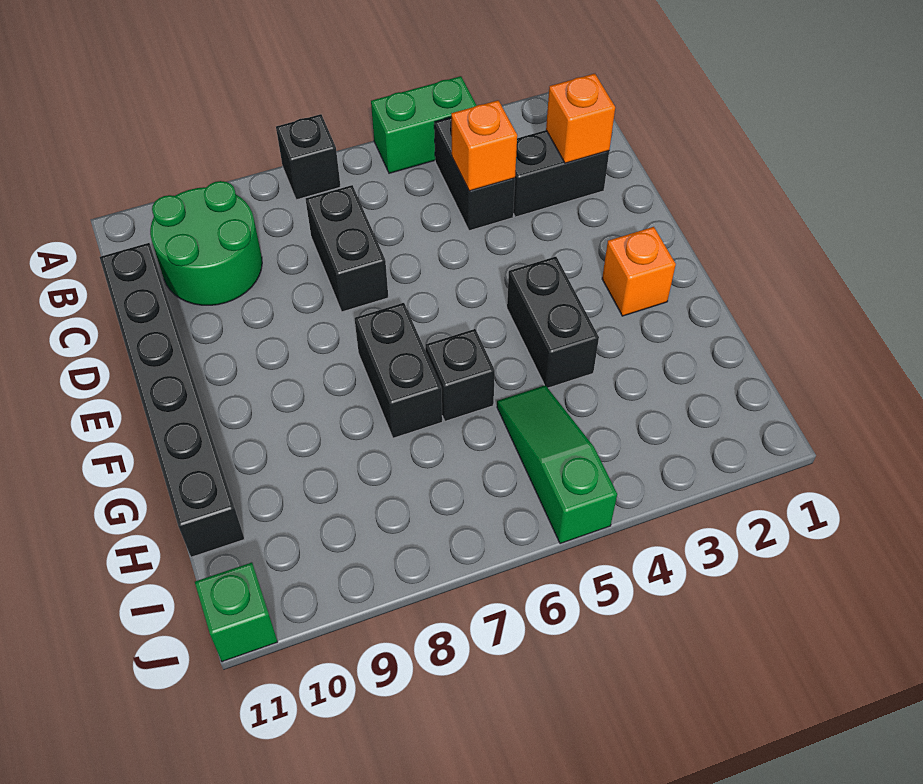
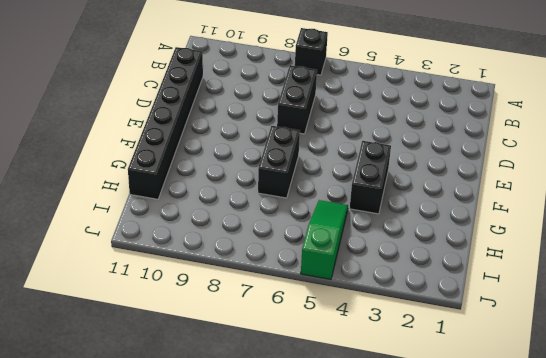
none -> green 1x2 brick [371,76,477,173]
none -> black 1x2 brick [434,117,515,231]
none -> green 2x2 round brick [150,181,262,305]

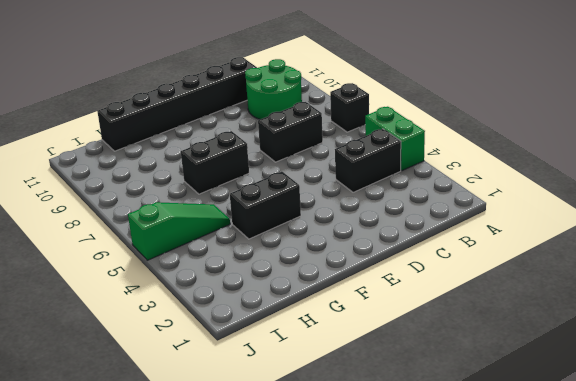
none -> black 1x2 brick [513,130,609,217]
none -> orange 1x1 brick [602,227,676,316]
none -> black 1x1 brick [425,329,495,421]

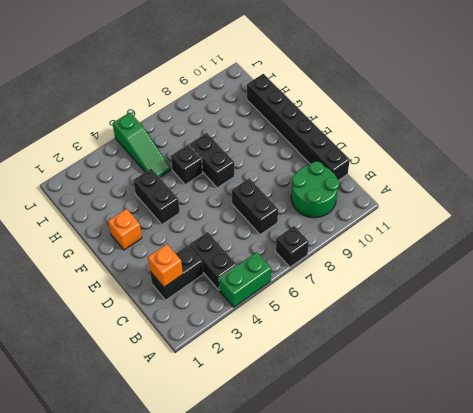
none -> green 1x1 brick [195,562,278,662]
none -> orange 1x1 brick [451,100,517,191]

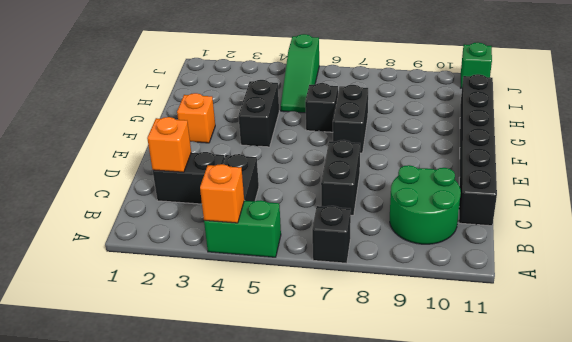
orange 1x1 brick [200,164,245,223] -> orange 1x1 brick moved to [451,100,517,191]

